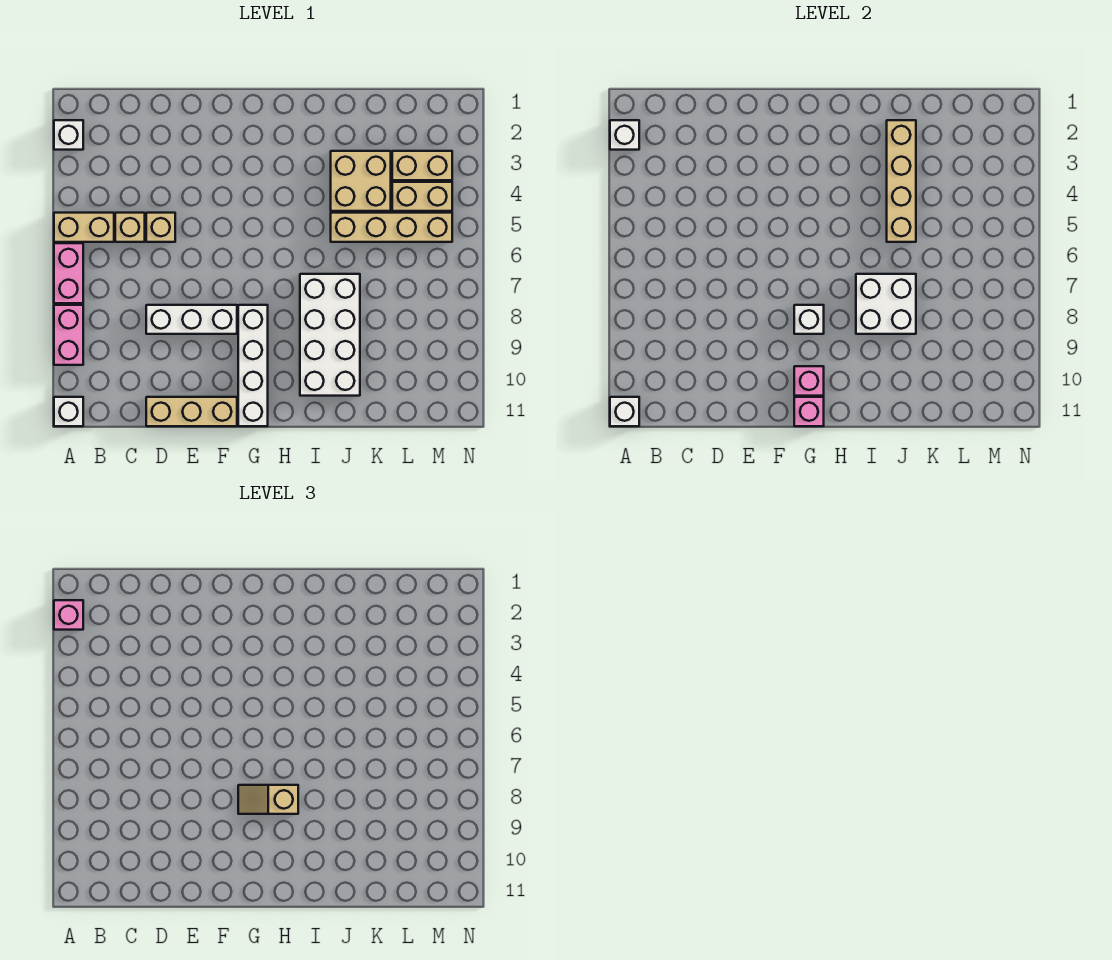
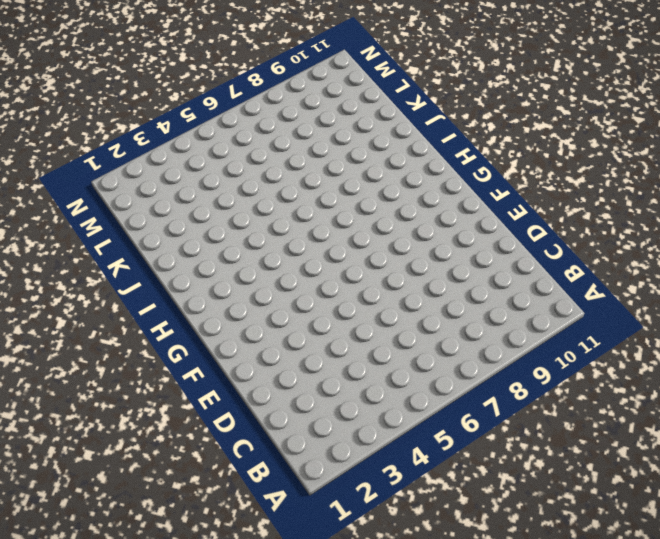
none -> white 1x1 brick [54,120,83,150]
none -> tan 1x2 brick [54,213,114,242]
none -> pink 1x2 brick [54,243,83,303]

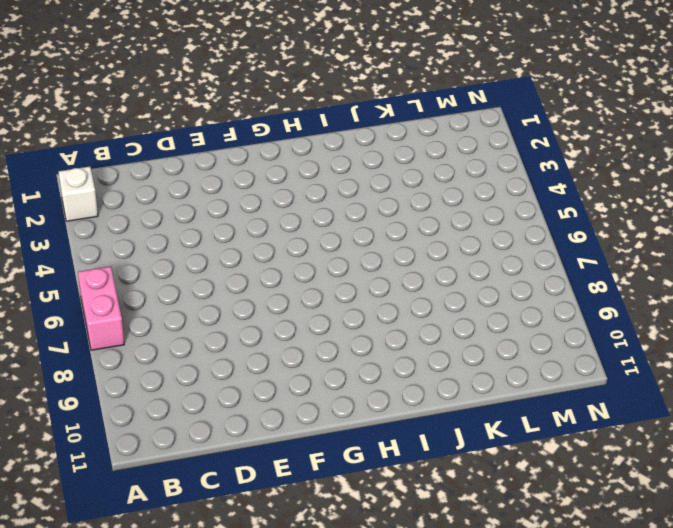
none -> tan 1x2 brick [54,213,114,242]
none -> pink 1x2 brick [54,305,83,365]
none -> white 1x1 brick [54,397,83,426]

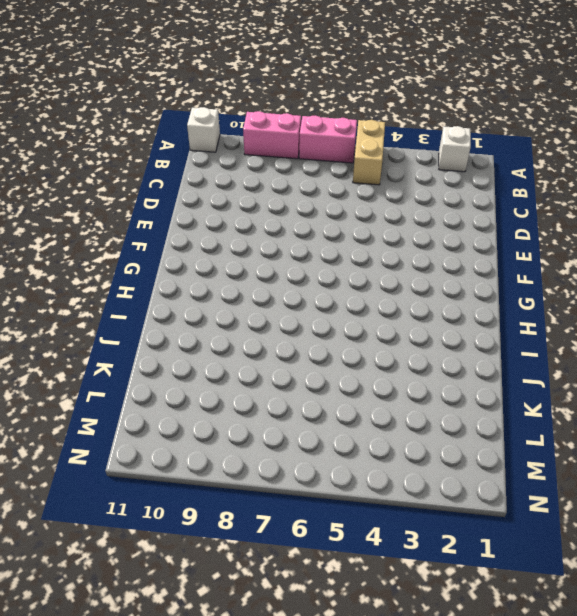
none -> tan 1x1 brick [115,213,145,242]
none -> tan 1x1 brick [146,213,175,242]
none -> white 1x3 brick [146,305,237,334]

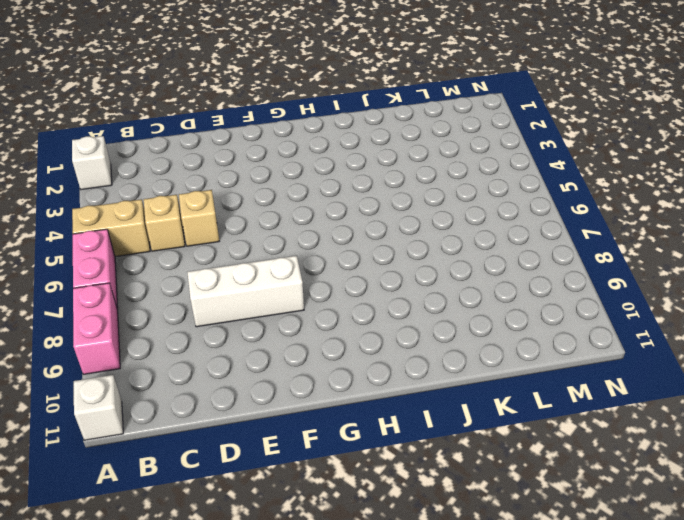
none -> tan 1x3 brick [146,397,237,426]
none -> white 1x4 brick [238,305,268,426]
none -> white 2x4 brick [300,274,360,396]

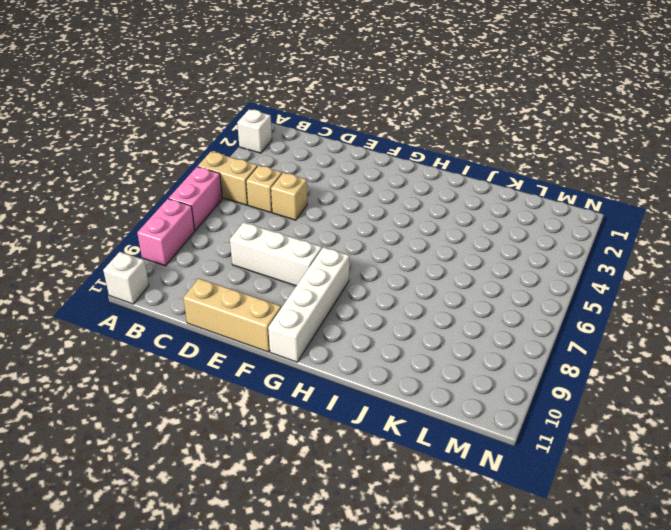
none -> white 2x4 brick [300,274,360,396]
none -> tan 2x2 brick [331,151,391,211]
none -> tan 1x4 brick [331,213,452,242]

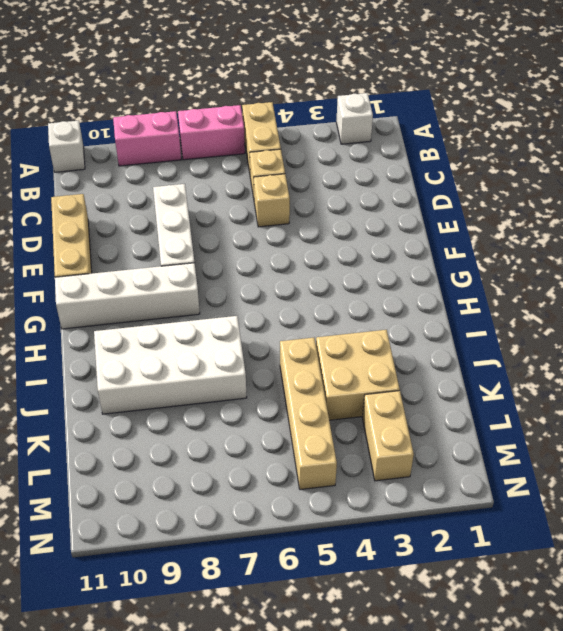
none -> tan 1x2 brick [392,182,452,211]
none -> white 1x1 brick [610,120,639,150]
none -> white 1x1 brick [610,397,639,426]

